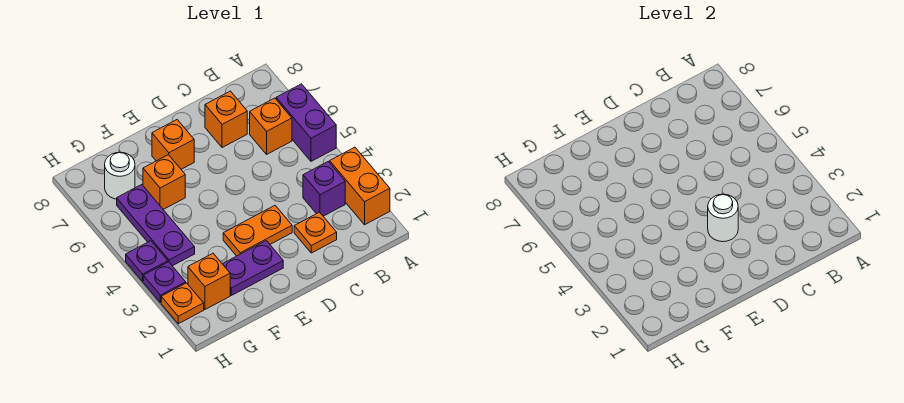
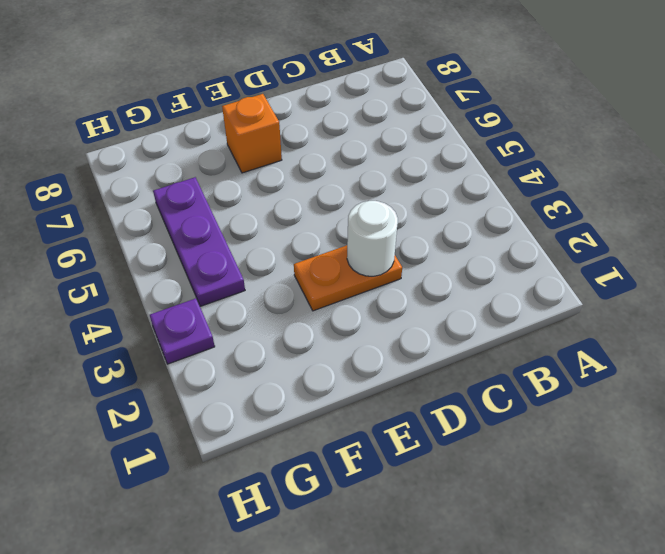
none -> orange 1x2 brick [330,147,390,225]
none -> purple 1x2 brick [276,84,336,161]
none -> purple 1x1 brick [303,161,345,216]

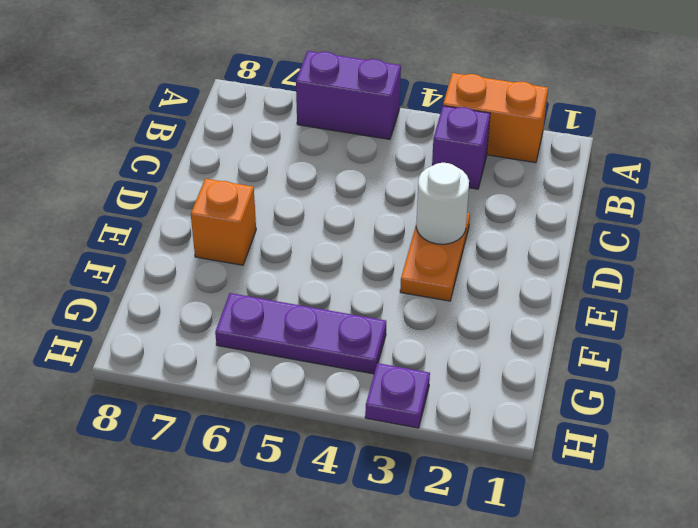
none -> orange 1x1 brick [250,98,292,154]
none -> orange 1x1 plate [294,212,337,253]
none -> orange 1x1 brick [205,91,247,148]

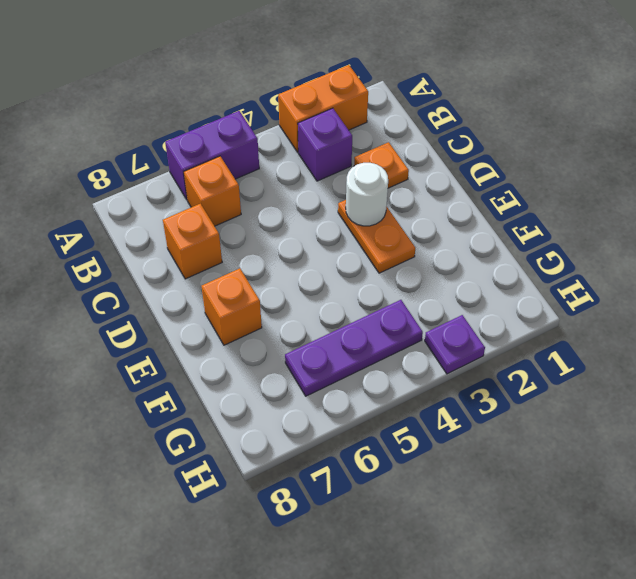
none -> purple 1x2 plate [223,241,283,295]
none -> orange 1x1 brick [143,155,185,209]
none -> orange 1x1 brick [188,253,230,309]

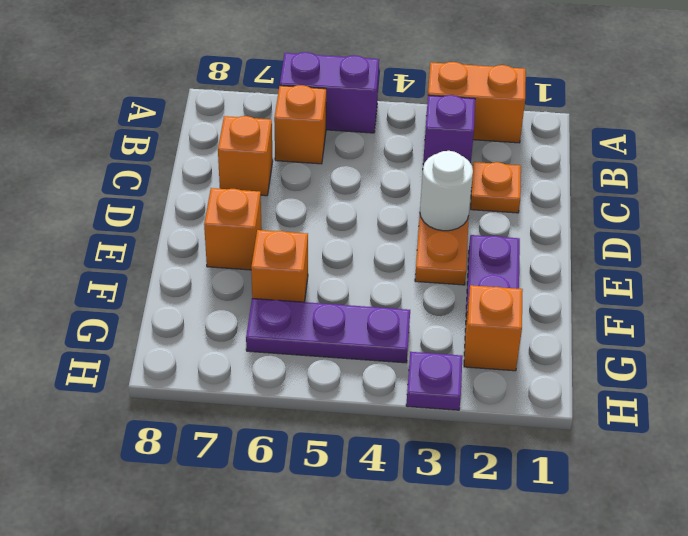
none -> white 1x1 round brick [105,152,135,199]
none -> orange 1x1 plate [161,283,204,324]
none -> purple 1x1 plate [126,241,168,281]

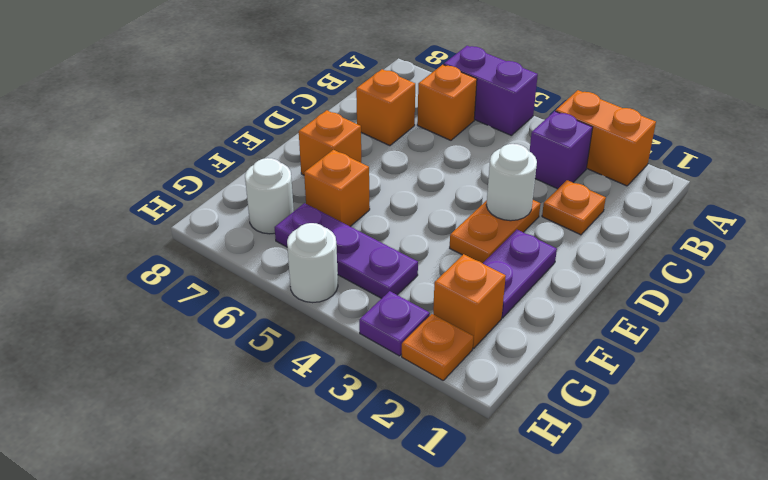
white 1x1 round brick [287,223,338,303] -> none
none -> purple 1x1 plate [126,241,168,281]

